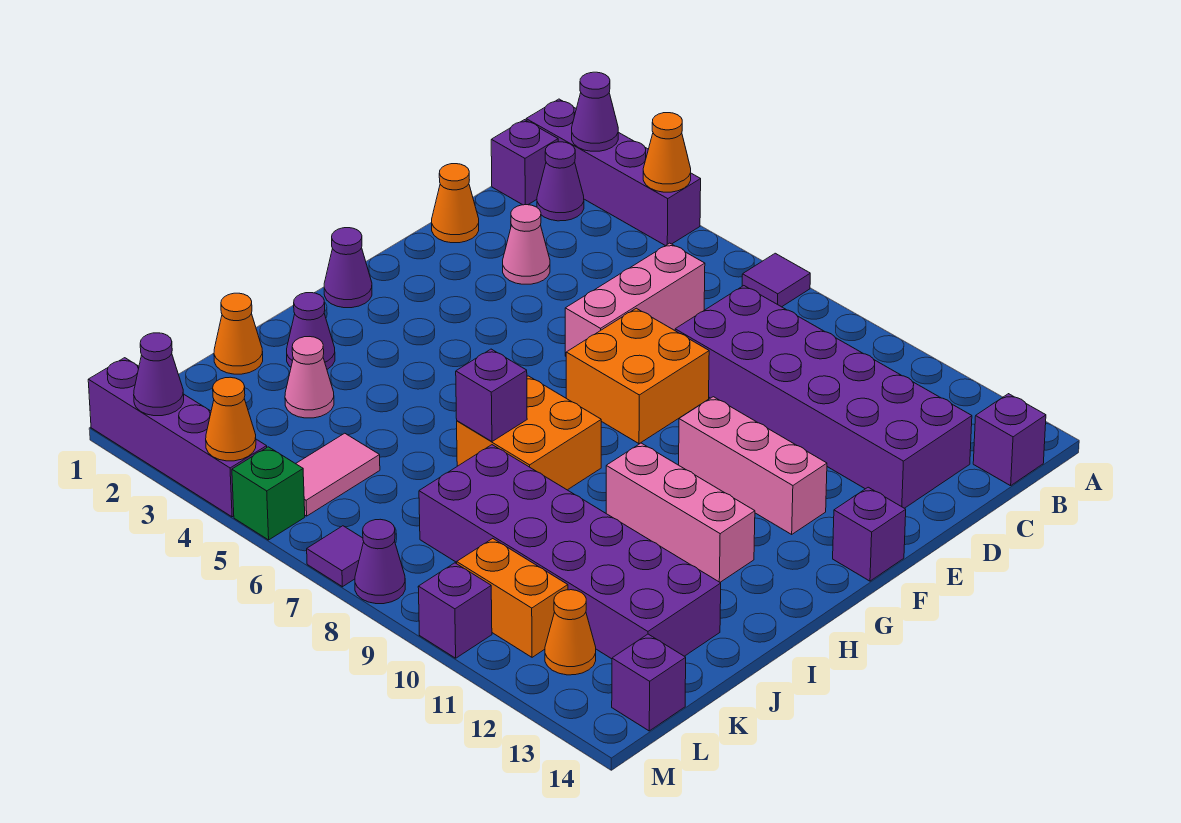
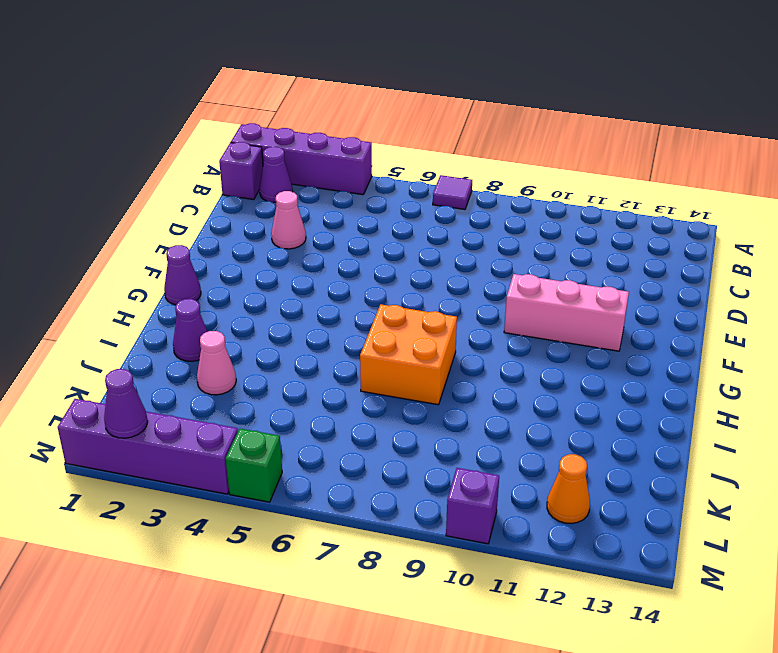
none -> purple 1x1 brick [973,394,1046,486]
none -> pink 1x3 brick [565,243,705,356]
none -> purple 2x6 brick [675,286,972,508]
none -> orange 1x1 cone [432,164,479,243]

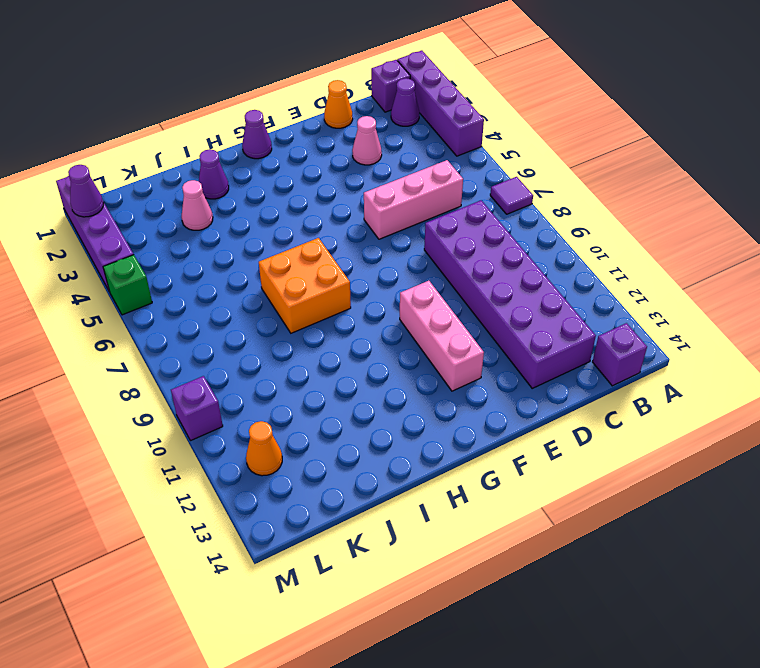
none -> orange 2x2 brick [566,308,709,444]
none -> purple 1x1 brick [833,487,906,581]
none -> pink 1x3 brick [606,443,755,582]
none -> orange 1x1 cone [214,293,263,374]

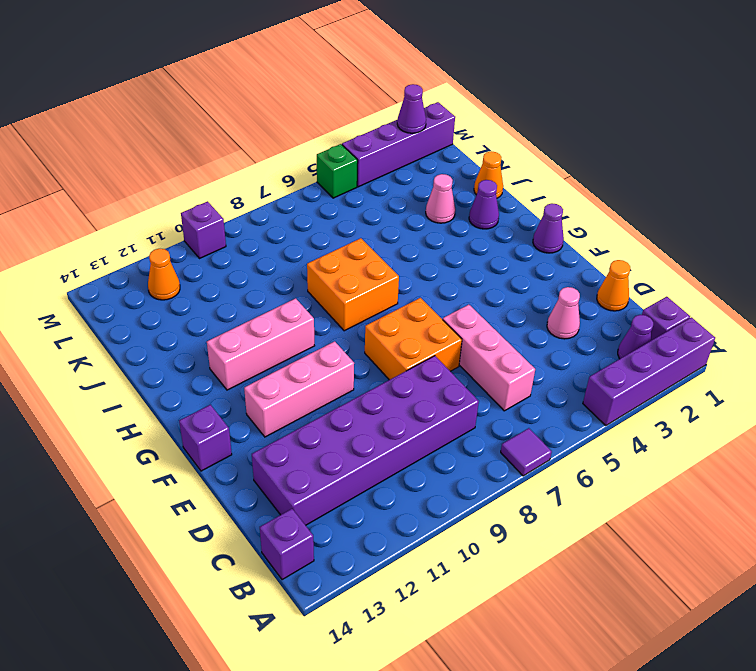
none -> purple 2x6 brick [419,445,721,659]
none -> pink 1x2 tile [296,433,380,516]
none -> orange 1x2 brick [457,539,568,657]
none -> purple 1x1 brick [612,634,686,731]

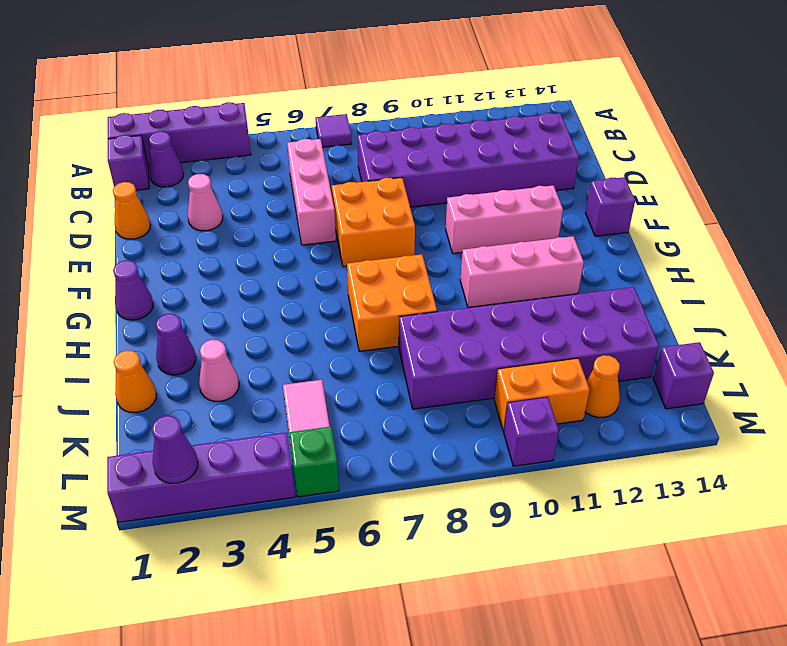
none -> purple 1x1 brick [973,394,1046,486]
none -> purple 1x1 tile [307,526,364,587]
none -> purple 1x1 cone [355,519,405,604]
none -> purple 1x1 cone [572,72,618,151]

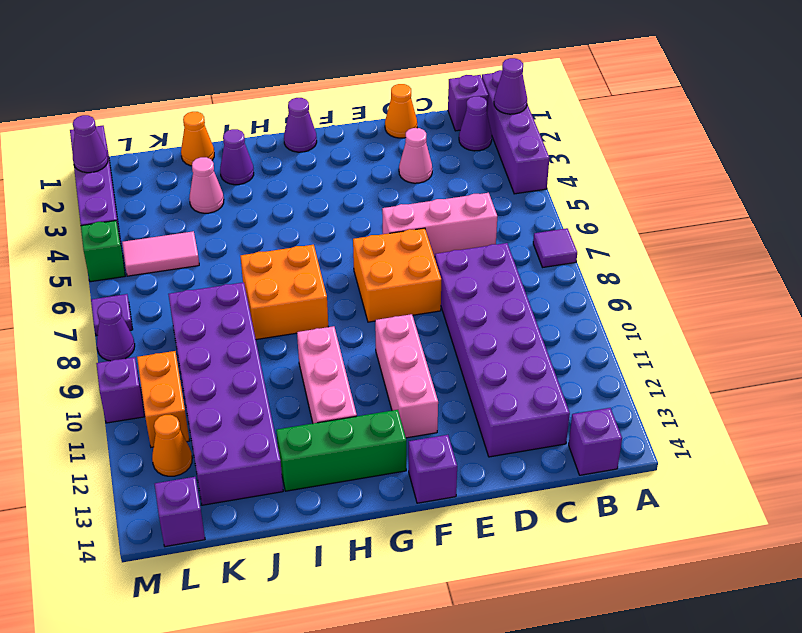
green 1x3 brick [276,410,406,491] -> none
none -> orange 1x1 cone [643,113,691,192]
none -> purple 1x1 brick [456,349,527,441]
none -> orange 1x1 cone [206,377,256,461]

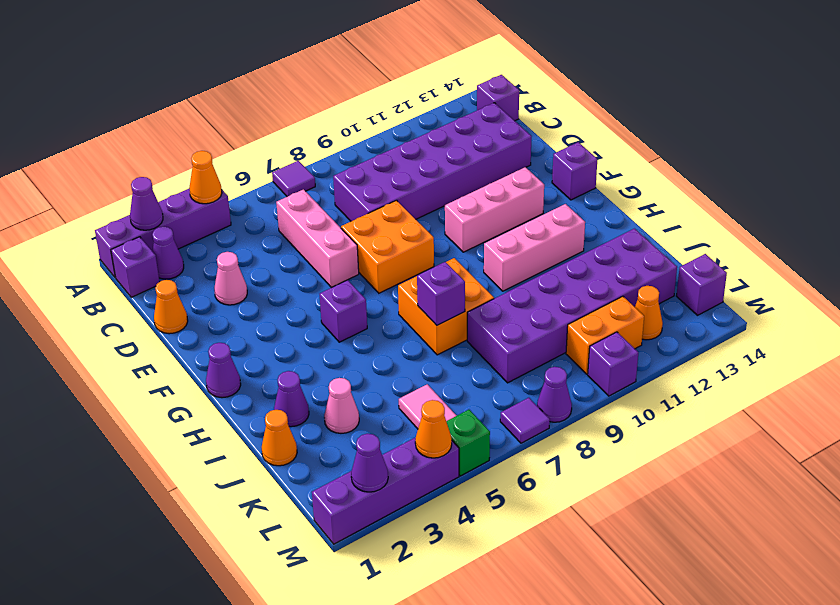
purple 1x1 brick [320,280,367,342] -> none

